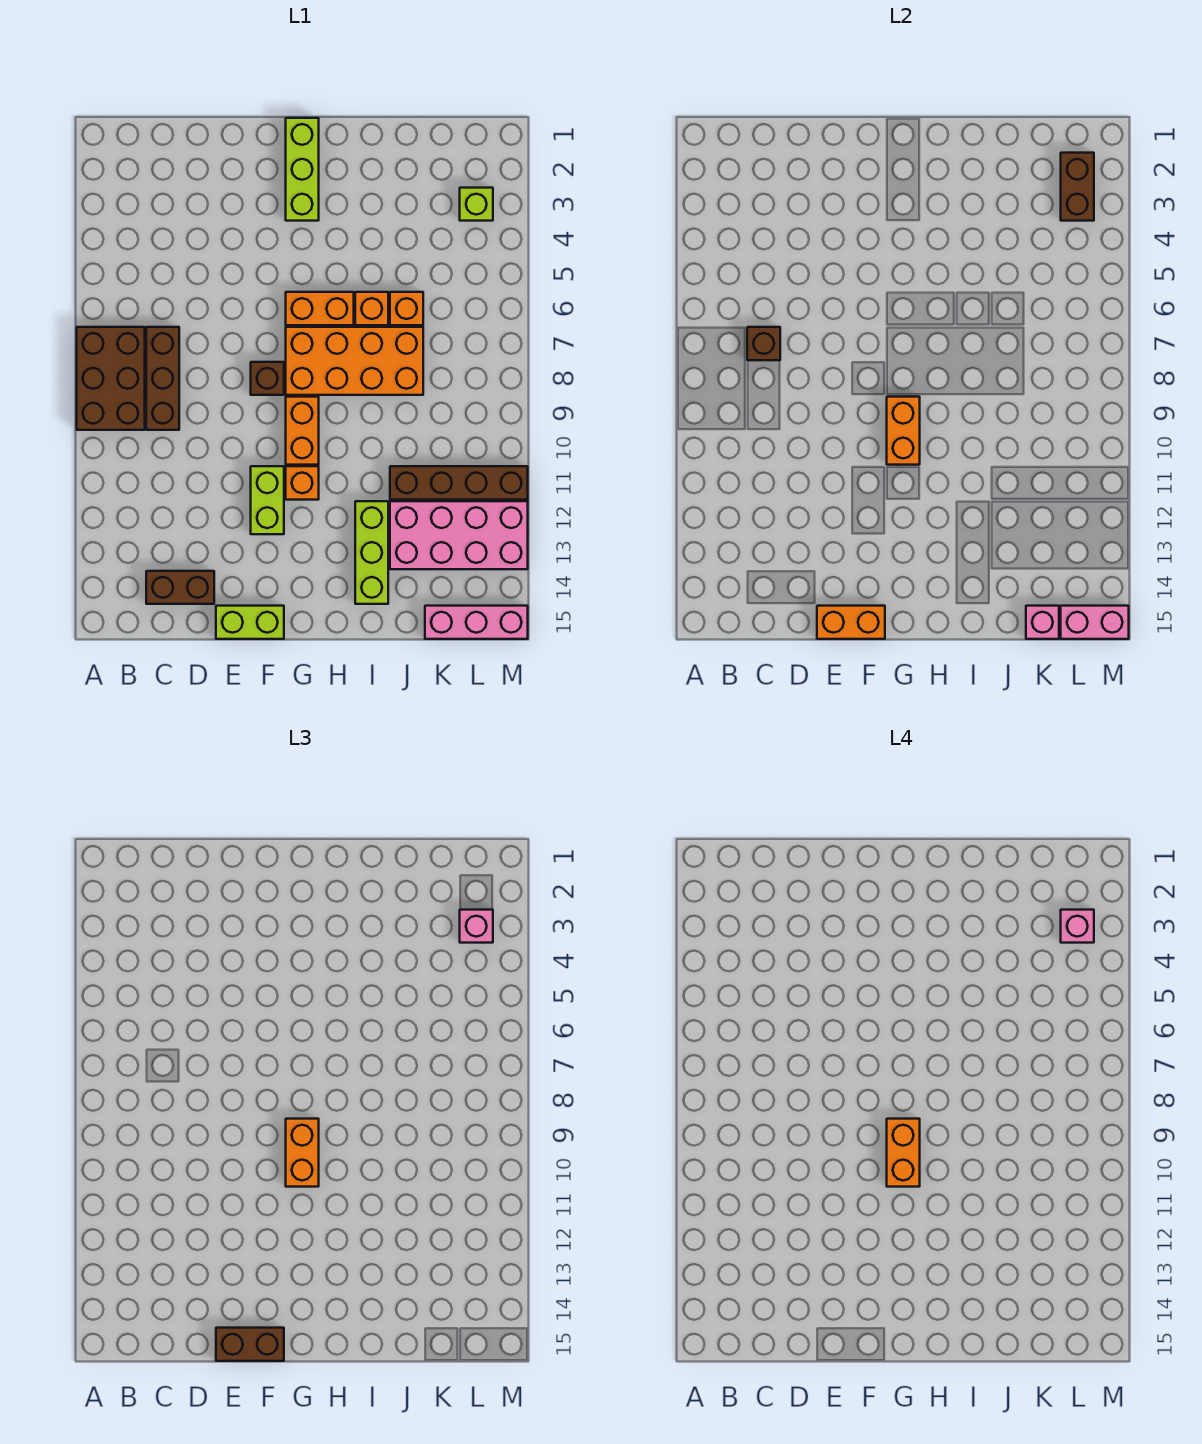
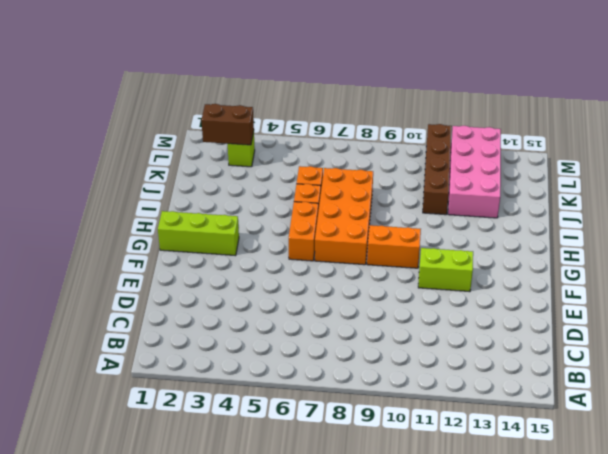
none -> brown 2x3 brick [77,327,145,430]
none -> brown 1x3 brick [146,327,179,430]
none -> brown 1x2 brick [146,571,214,604]

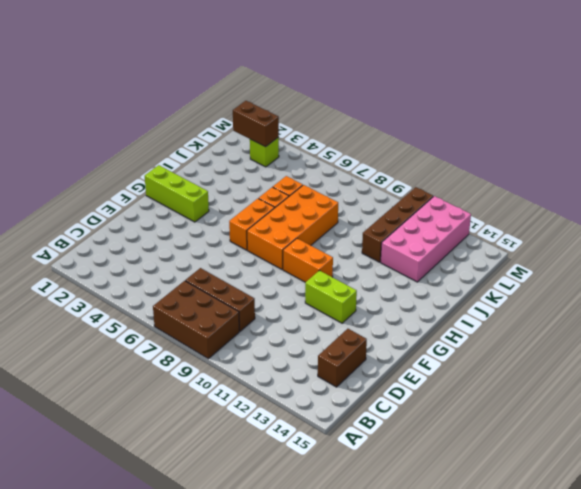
none -> lime 1x2 brick [216,606,284,639]
none -> brown 1x1 brick [251,362,284,395]
none -> orange 1x1 brick [286,466,319,500]

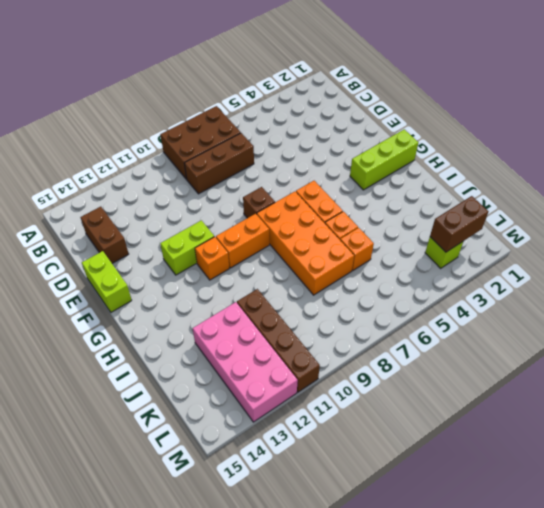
none -> lime 1x3 brick [355,501,388,604]
none -> pink 1x3 brick [425,606,528,639]
none -> brown 1x1 brick [747,327,780,360]

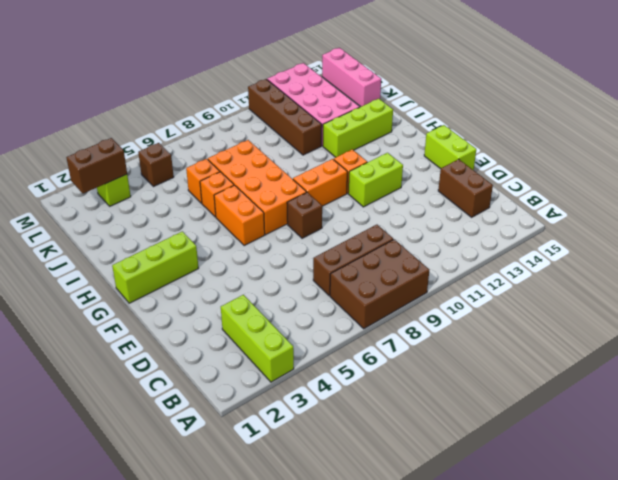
lime 1x3 brick [221,295,294,382] -> none
brown 1x1 brick [138,143,174,187] -> brown 1x1 brick moved to [747,327,780,360]
none -> orange 1x2 brick [817,606,885,639]
none -> orange 1x2 brick [887,397,920,465]
none -> pink 1x1 brick [1026,606,1059,639]

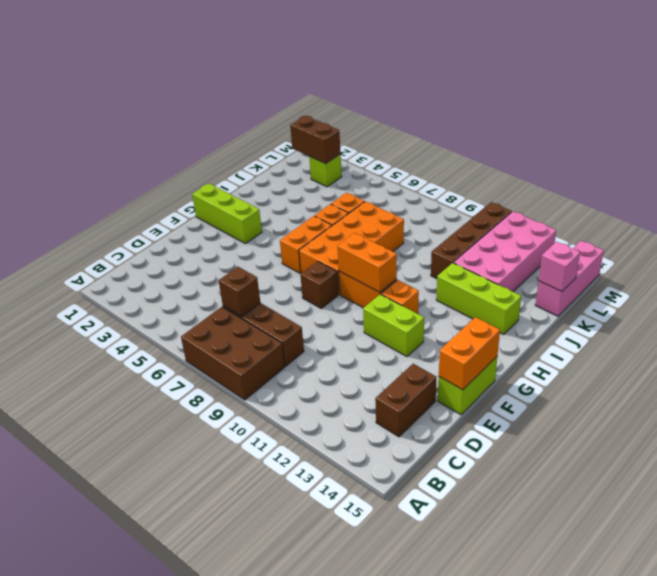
none -> pink 1x2 brick [1061,606,1129,639]
none -> brown 1x2 brick [216,1328,284,1361]
none -> orange 1x2 brick [286,1119,319,1187]

